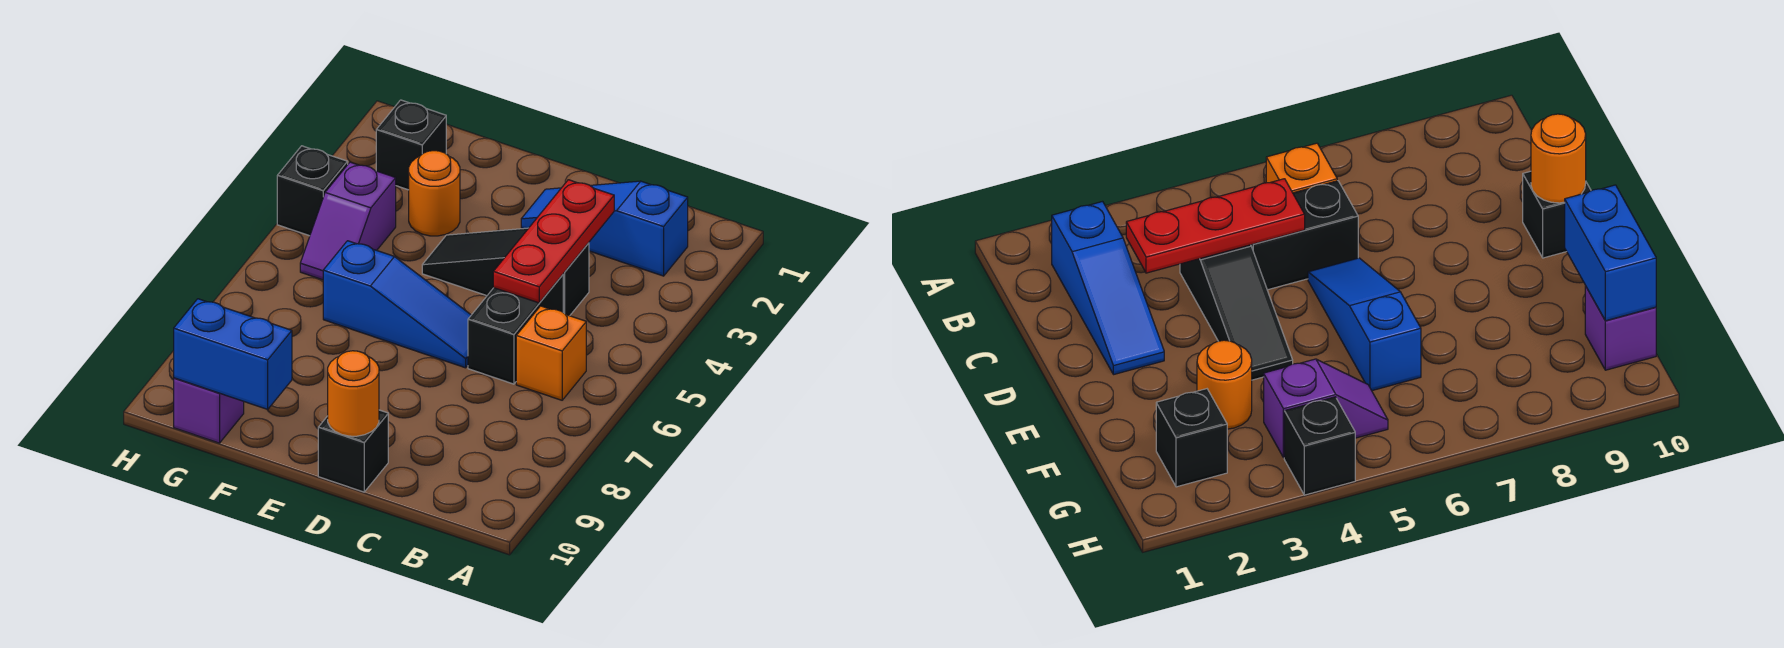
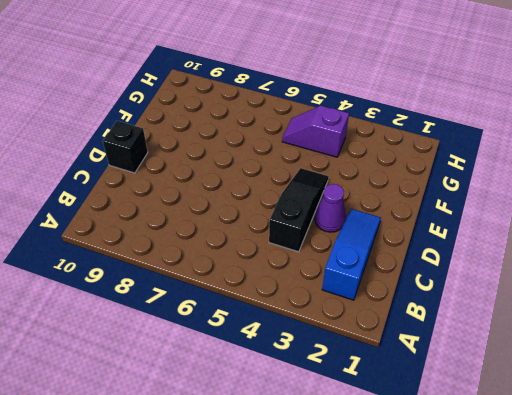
purple 1x1 cone [315,184,346,232] -> none
none -> orange 1x1 brick [516,306,586,400]
none -> black 1x2 brick [468,275,563,384]
none -> blue 1x3 slope [323,241,471,368]

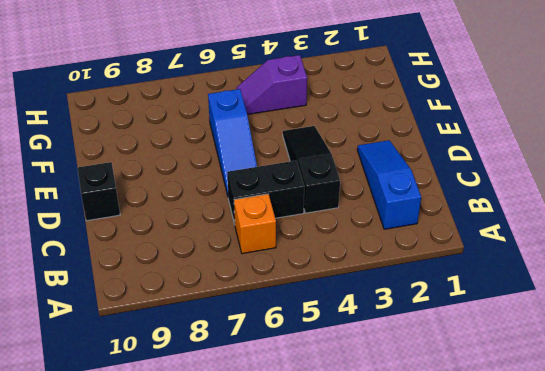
none -> orange 1x1 round brick [409,151,460,236]
none -> black 1x1 brick [376,100,446,190]
none -> purple 1x1 brick [174,378,244,443]

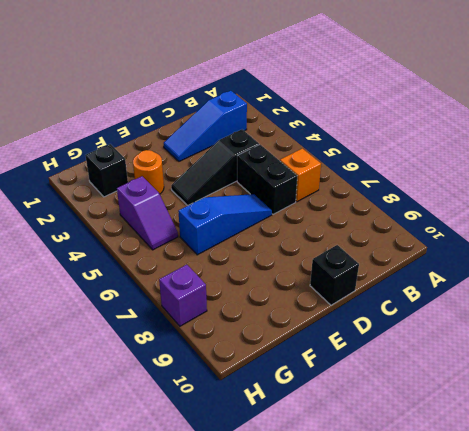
purple 1x1 brick [159,265,207,326] -> purple 1x1 brick moved to [174,378,244,443]
none -> black 1x1 brick [277,146,348,236]
none -> red 1x3 plate [493,180,614,303]
none -> orange 1x1 round brick [328,351,379,436]

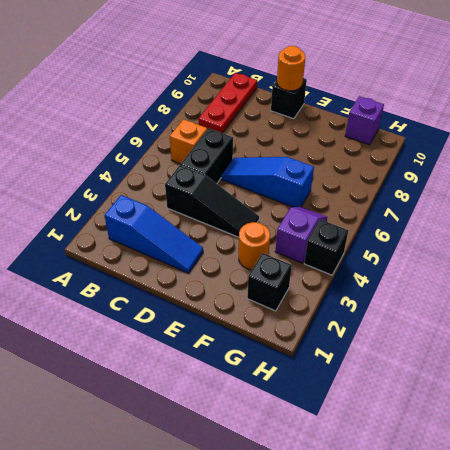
red 1x3 plate [199,73,257,133] -> red 1x3 plate moved to [493,180,614,303]
none -> blue 1x2 brick [174,299,292,409]

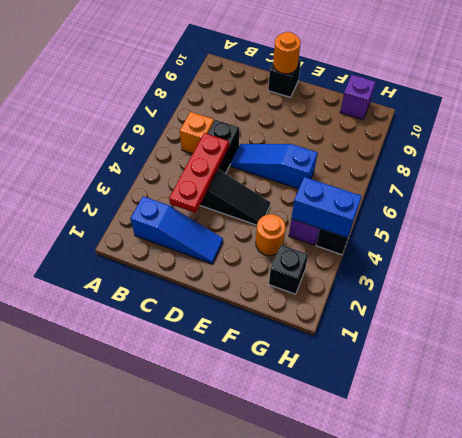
blue 1x2 brick [291,177,362,238] -> blue 1x2 brick moved to [174,299,292,409]

